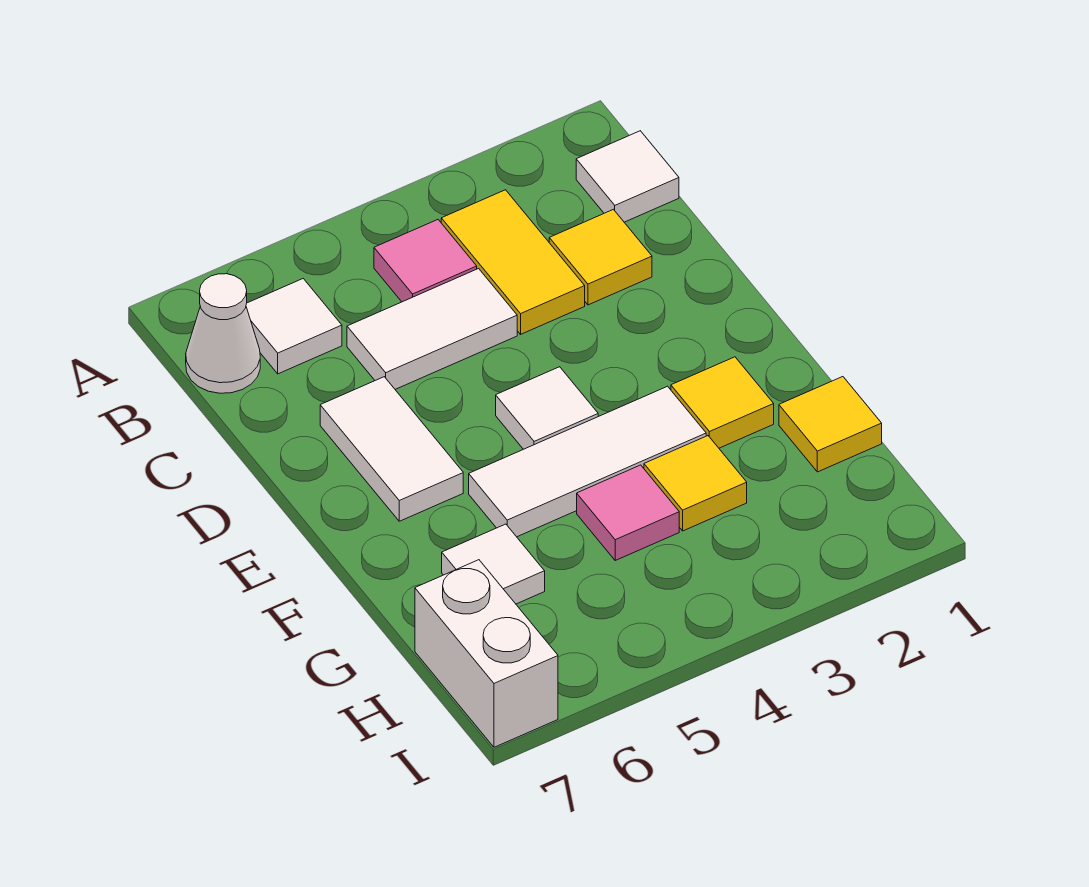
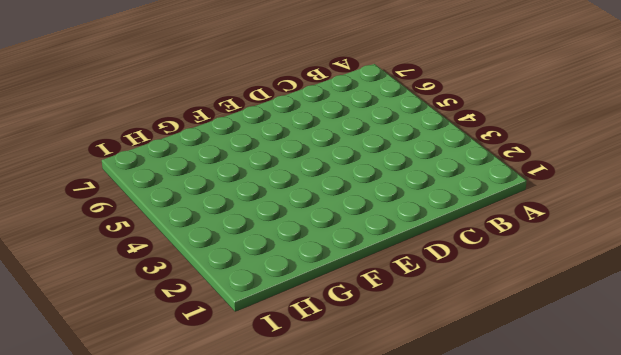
none -> white 1x1 tile [576,131,679,222]
none -> yellow 1x2 tile [441,190,585,334]
none -> pink 1x1 tile [374,220,477,302]

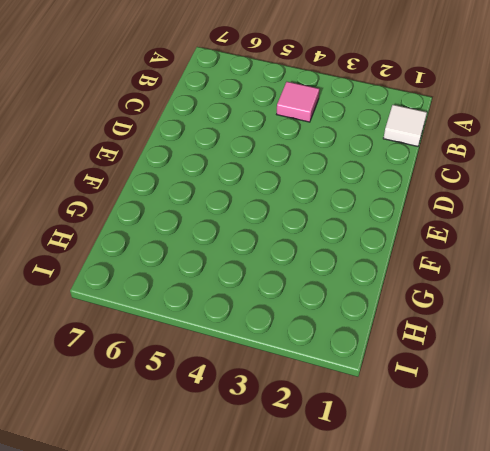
none -> yellow 1x2 tile [441,190,585,334]
none -> white 1x1 tile [246,279,342,374]
none -> white 1x1 cone [186,274,260,393]

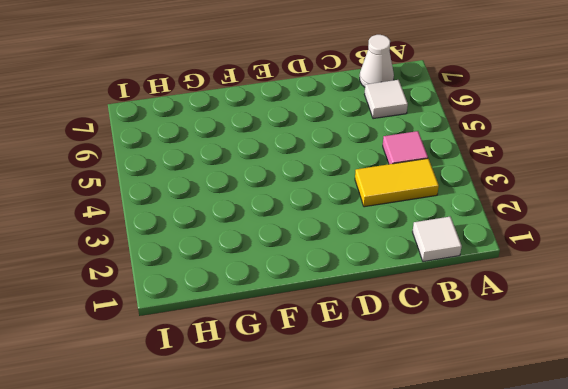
none -> yellow 1x1 tile [549,209,652,305]
none -> white 1x2 tile [347,269,517,389]
none -> white 1x2 tile [320,377,463,521]

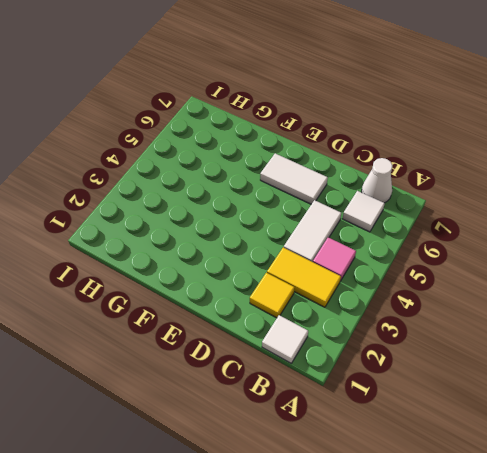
none -> white 1x1 tile [496,367,598,449]
none -> yellow 1x1 tile [671,357,774,448]
none -> white 1x3 tile [469,386,706,537]

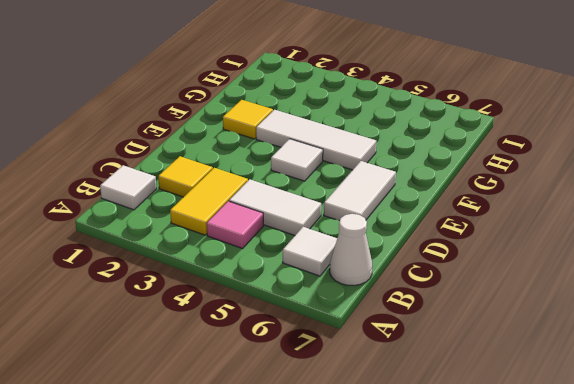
none -> yellow 1x1 tile [779,377,882,472]
none -> yellow 1x1 tile [644,436,747,531]
none -> pink 1x1 tile [577,465,679,560]

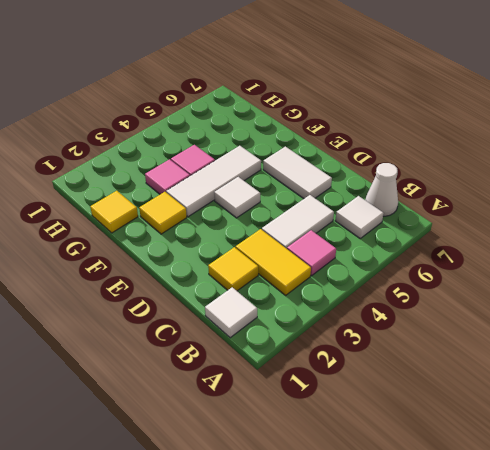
pink 1x1 tile [145,159,190,194] -> yellow 1x1 tile [644,436,747,531]
none -> white 1x1 tile [442,524,545,604]
none -> white 1x2 brick [415,560,558,747]

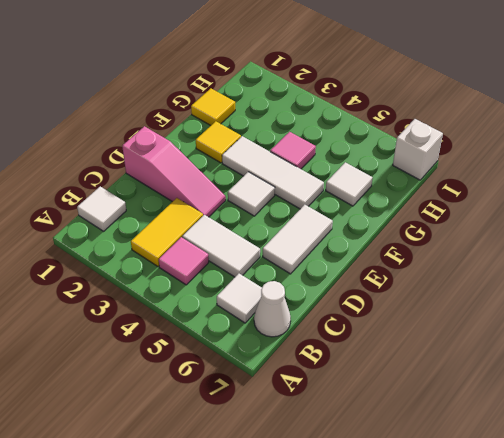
pink 1x3 slope [122,126,226,217] -> none
white 1x1 brick [393,119,443,180] -> white 1x2 brick [415,560,558,747]
none -> yellow 1x1 tile [549,209,652,305]
none -> yellow 1x1 tile [644,436,747,531]

